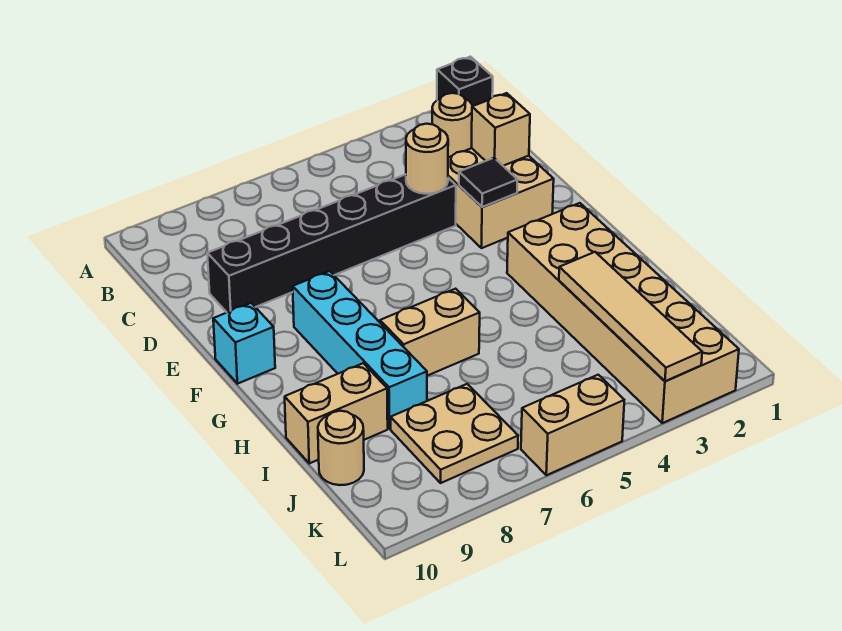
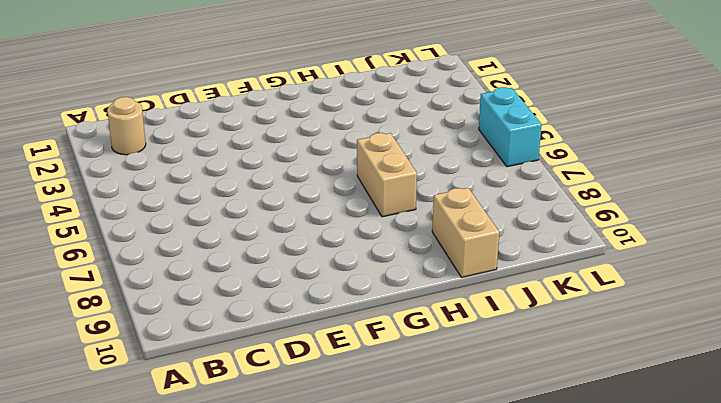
cyan 1x2 brick [479,87,542,167] -> tan 1x2 brick [521,375,624,475]
none -> black 1x1 brick [437,57,493,106]
none -> tan 2x2 brick [448,148,554,248]
none -> black 1x6 brick [207,174,456,312]

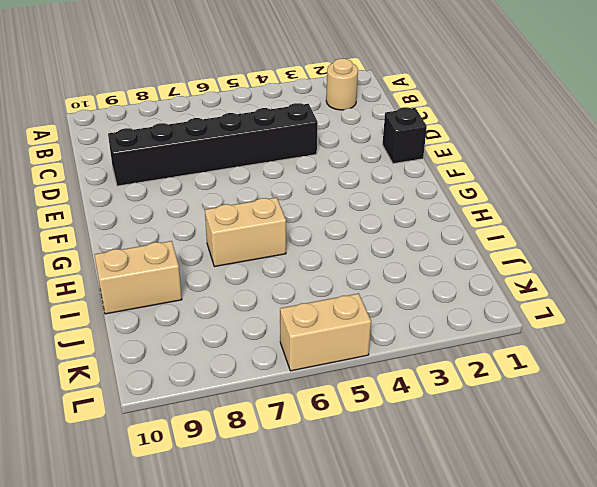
black 1x1 brick [383,107,427,164] -> black 1x1 brick moved to [437,57,493,106]
none -> tan 2x2 brick [448,148,554,248]
none -> cyan 1x4 brick [293,271,427,429]
none -> cyan 1x1 brick [213,303,275,384]

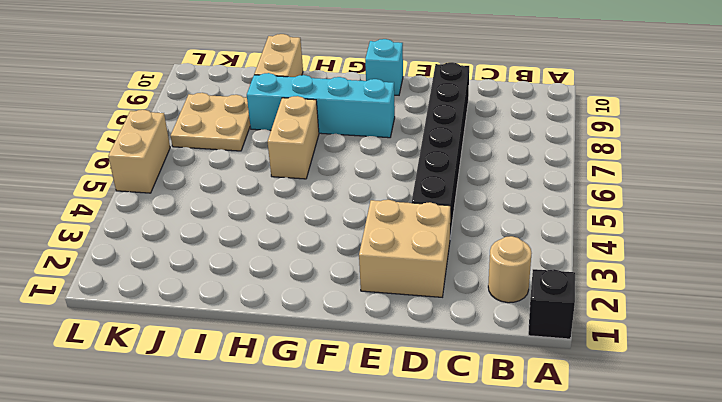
none -> tan 2x6 brick [507,203,739,423]
none -> tan 1x1 round brick [318,411,364,485]
none -> tan 1x1 brick [471,93,530,166]

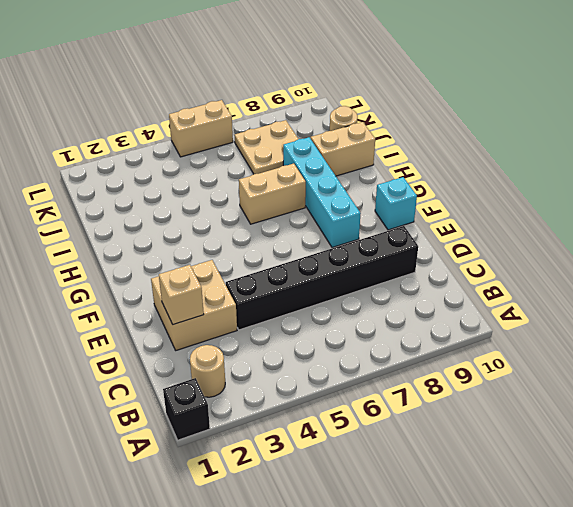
none -> tan 2x6 brick [507,203,739,423]
none -> tan 1x1 round brick [406,124,448,194]
none -> black 1x1 tile [459,158,517,207]

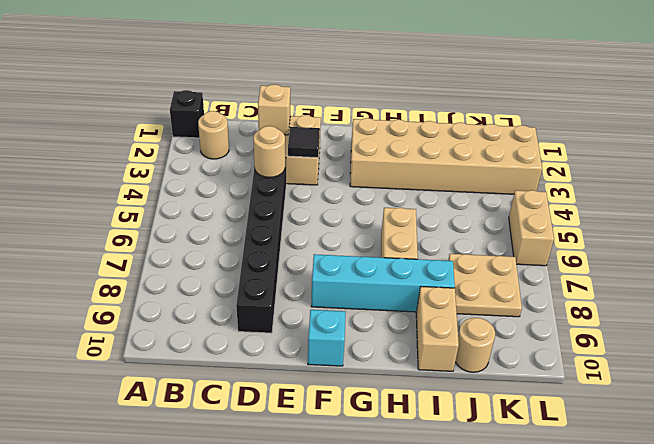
none -> tan 1x4 tile [559,252,702,381]

